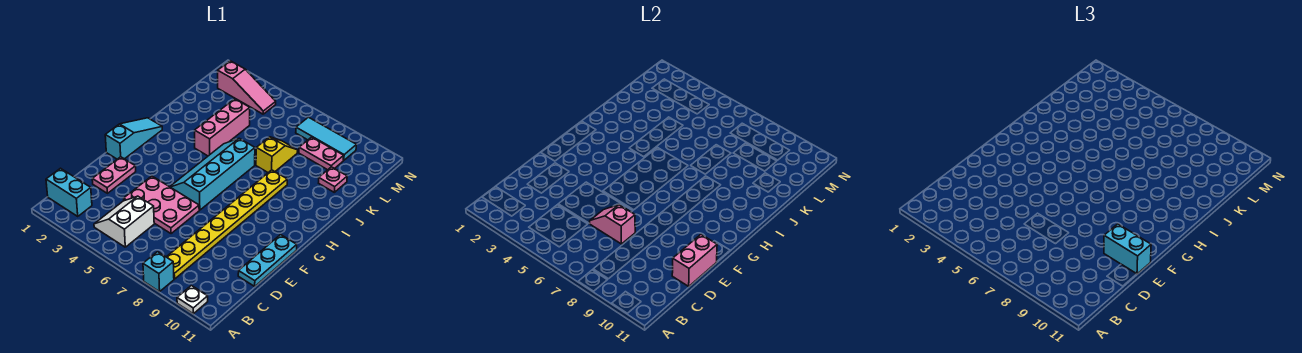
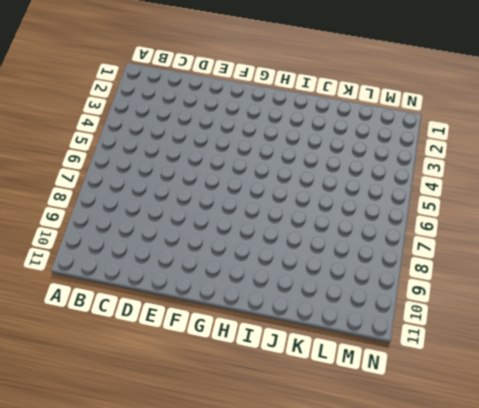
none -> cyan 1x1 brick [143,252,174,292]
none -> white 1x1 plate [177,286,208,314]
none -> cyan 1x2 brick [46,168,92,216]

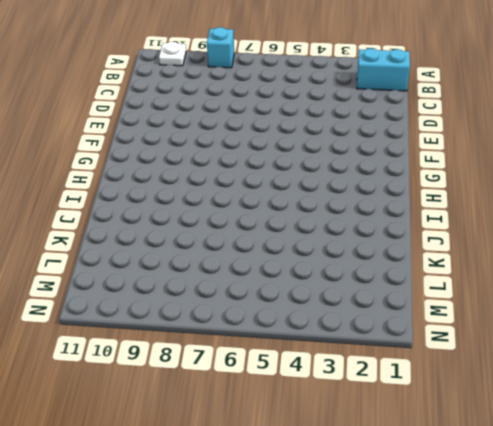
none -> white 2x2 slope [94,196,154,247]
none -> yellow 1x8 plate [167,170,287,279]
none -> pink 1x2 plate [92,157,136,193]

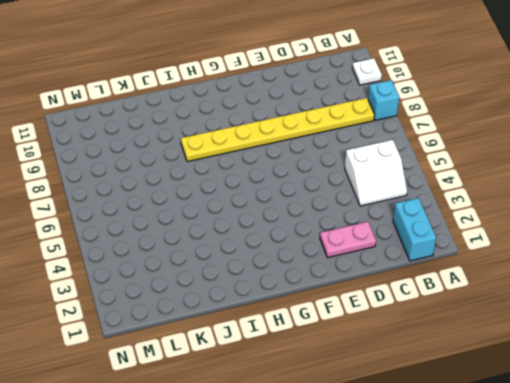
none -> pink 2x3 plate [124,176,199,234]
none -> cyan 1x3 plate [238,235,297,286]
none -> cyan 1x3 slope [105,118,162,159]

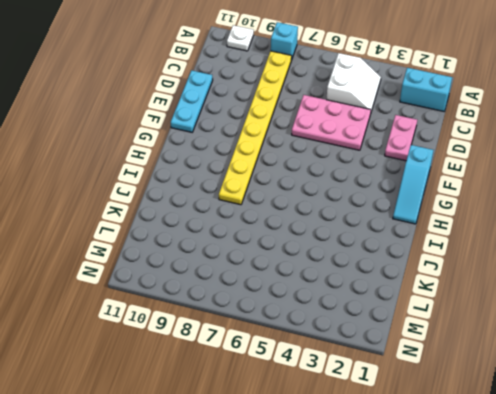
none -> cyan 2x4 slope [170,138,255,210]
none -> pink 1x3 brick [195,99,250,156]
none -> yellow 1x2 slope [256,137,298,173]

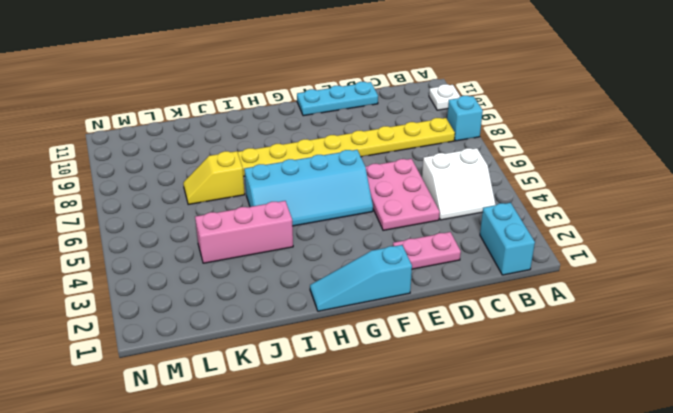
none -> pink 1x1 plate [319,167,347,192]
none -> pink 1x2 plate [299,137,344,170]
none -> pink 1x3 slope [218,61,276,114]

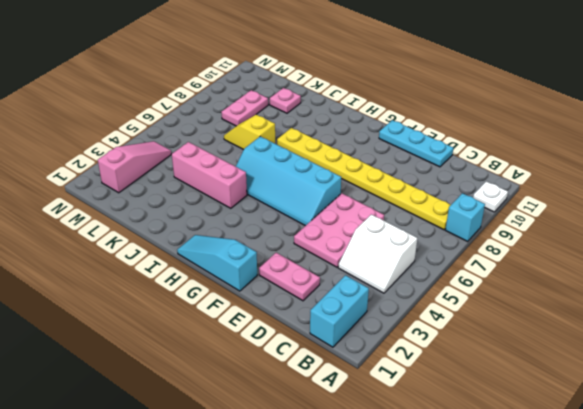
none -> cyan 1x3 tile [296,117,356,160]
none -> pink 1x2 slope [590,205,635,244]
none -> pink 1x2 brick [672,235,717,286]

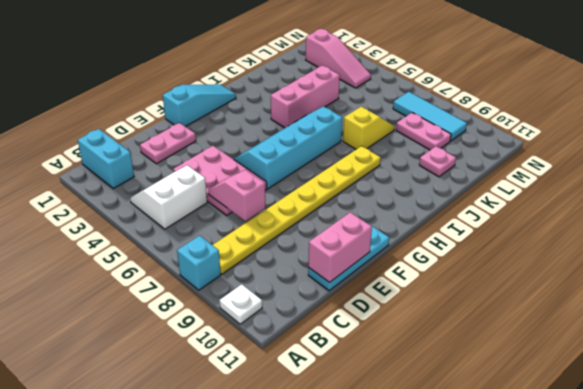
none -> cyan 1x2 brick [1104,224,1151,274]

